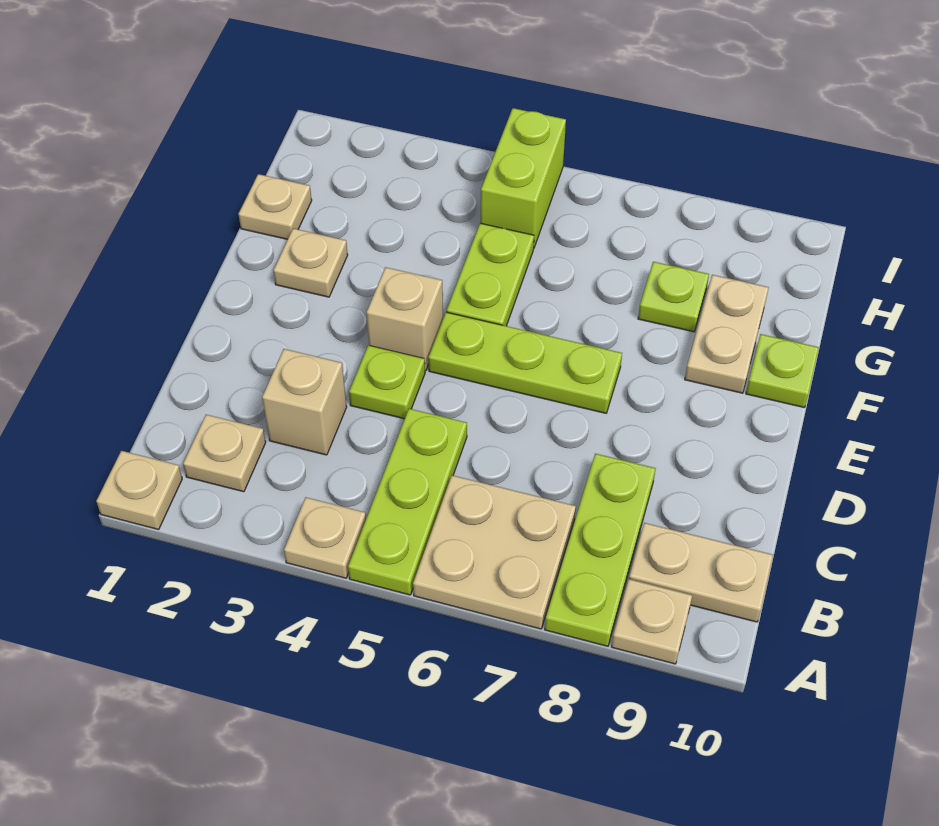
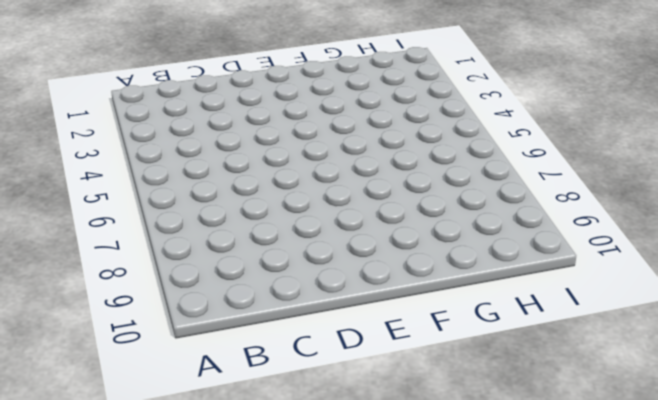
none -> tan 1x1 plate [96,451,182,529]
none -> tan 1x1 plate [284,497,366,578]
none -> lime 1x3 plate [348,409,467,595]

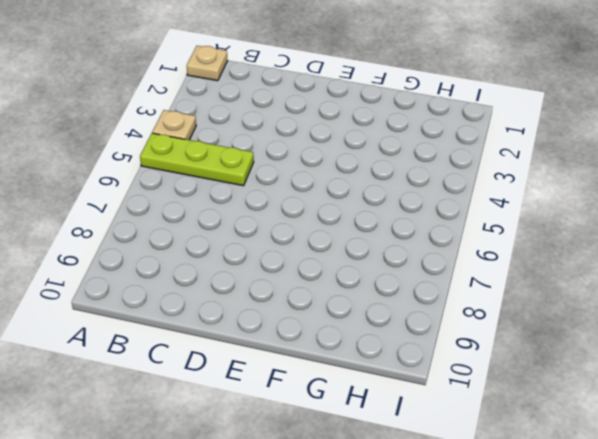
none -> tan 2x2 plate [413,475,576,629]
none -> lime 1x3 plate [545,454,656,646]
none -> tan 1x1 plate [612,579,692,664]

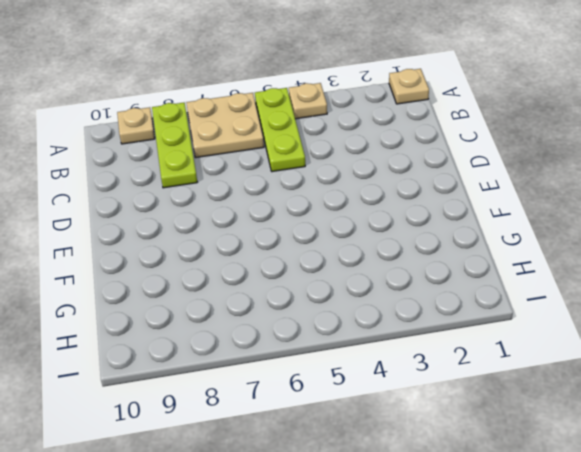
none -> tan 1x1 plate [183,415,266,492]
none -> tan 1x2 plate [629,523,773,622]
none -> tan 1x1 brick [262,349,347,455]

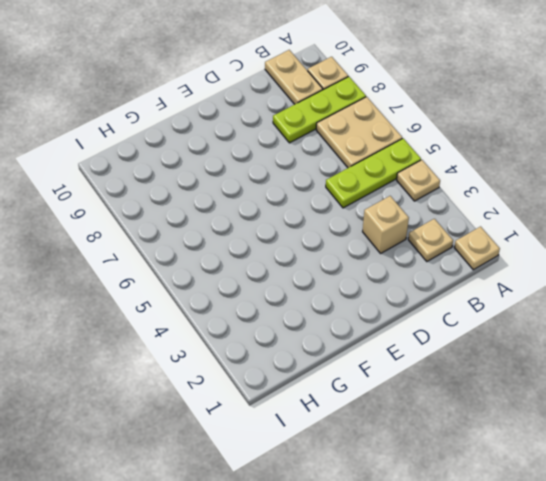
none -> lime 1x1 plate [349,345,425,419]
none -> tan 1x1 brick [367,267,443,371]
none -> lime 1x3 plate [428,312,622,413]

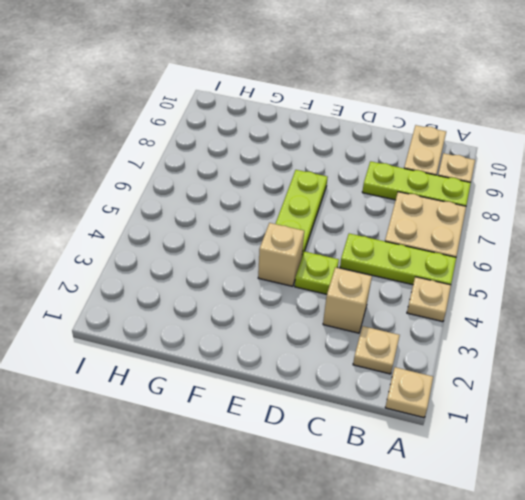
none -> tan 1x1 plate [273,228,348,297]
none -> lime 1x2 plate [447,223,534,326]
none -> tan 1x2 plate [685,275,769,393]

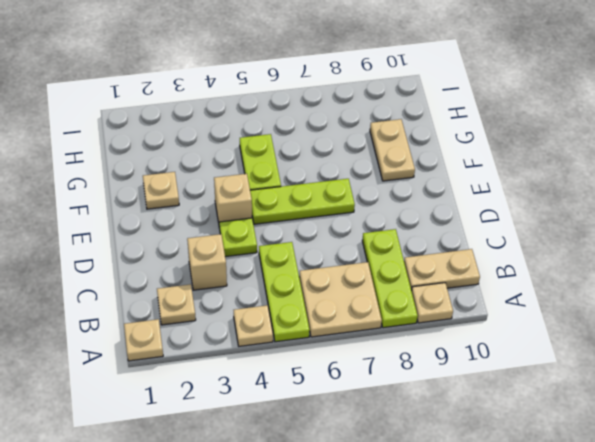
none -> lime 1x1 plate [746,334,819,408]
none -> tan 1x1 plate [238,174,312,239]
none -> lime 1x1 plate [638,262,709,332]

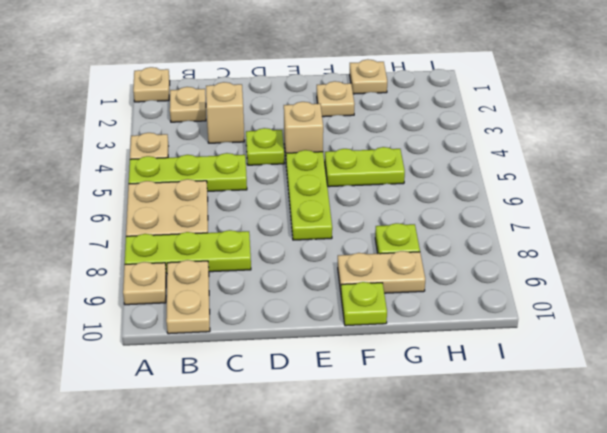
none -> lime 1x2 brick [481,108,566,247]

